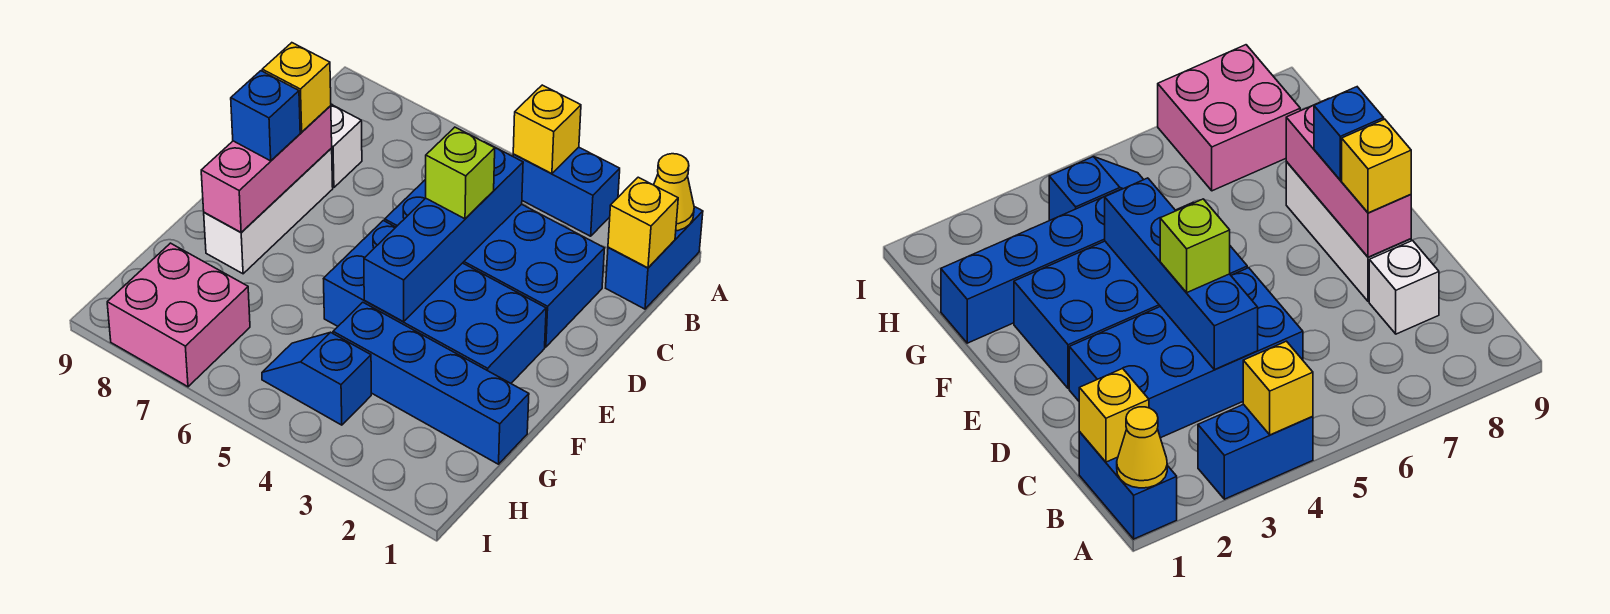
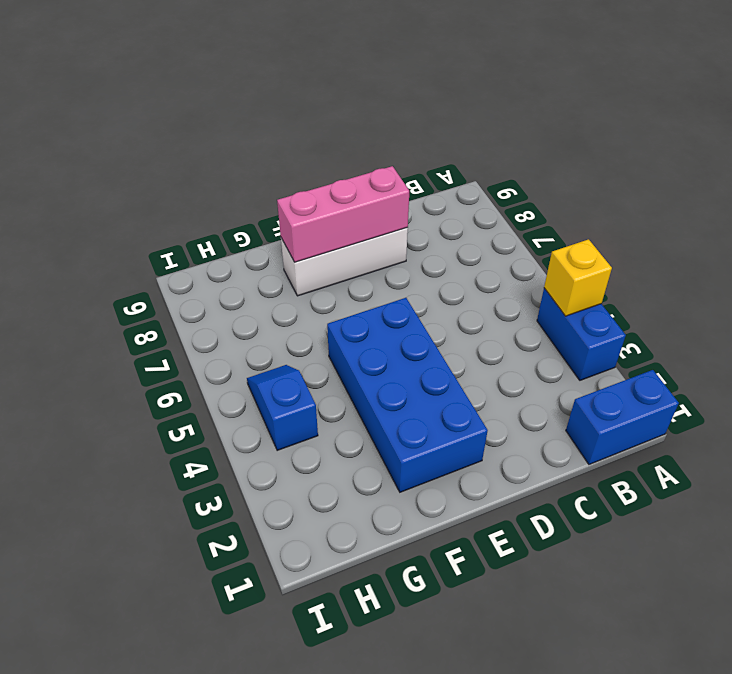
none -> blue 2x4 brick [385,179,605,347]
none -> white 1x1 brick [331,104,362,188]
none -> blue 1x4 brick [333,302,529,464]

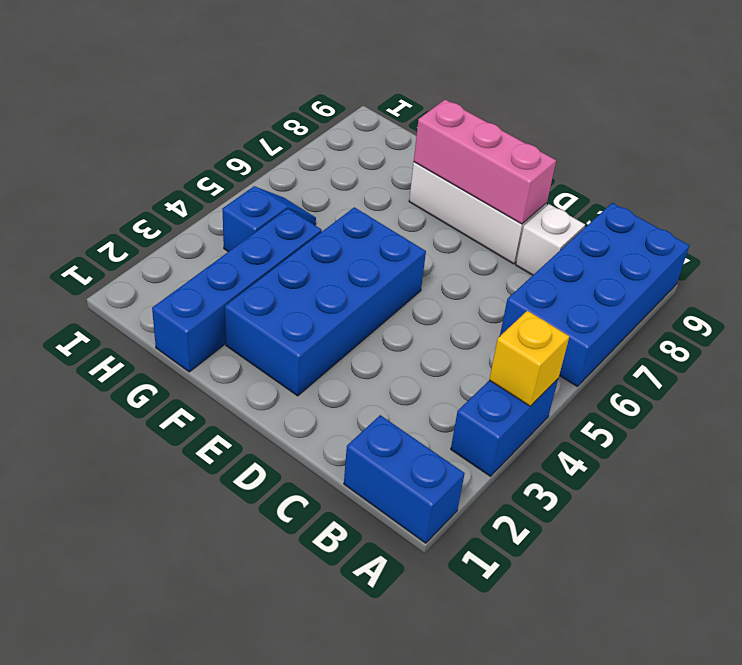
blue 2x4 brick [500,203,690,386] -> blue 2x4 brick moved to [385,179,605,347]
none -> pink 2x2 brick [107,243,250,387]
none -> yellow 1x1 cone [654,154,694,231]
none -> yellow 1x1 brick [608,177,678,268]

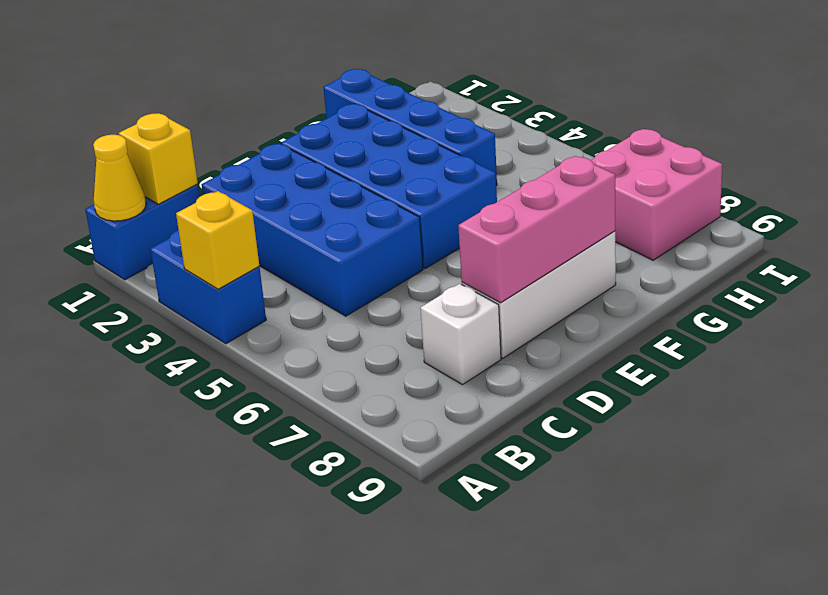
none -> blue 1x2 slope [262,332,371,425]
none -> blue 1x4 brick [364,142,523,322]
none -> lime 1x1 brick [426,127,495,219]

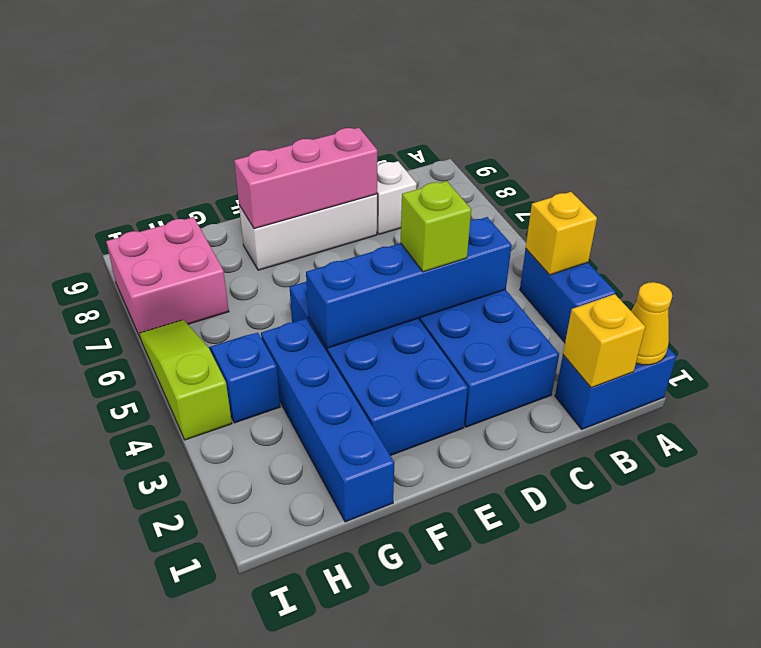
lime 1x3 slope [139,320,232,440] -> none
none -> yellow 1x1 brick [262,43,331,132]
none -> blue 1x1 brick [231,71,300,161]

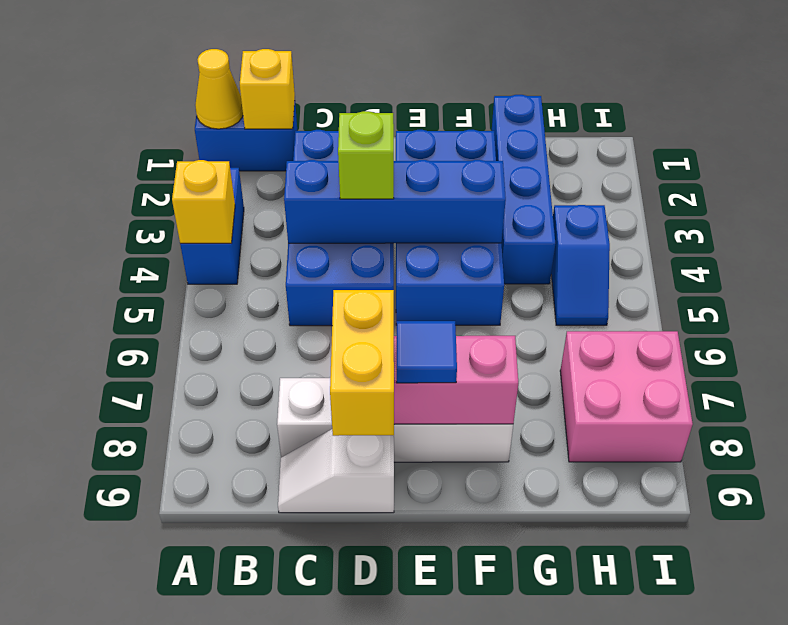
white 1x2 slope [278,429,394,513] -> none
yellow 1x2 brick [330,290,394,436] -> yellow 1x1 brick [262,43,331,132]
blue 1x1 tile [397,321,457,383] -> blue 1x1 brick [231,71,300,161]

